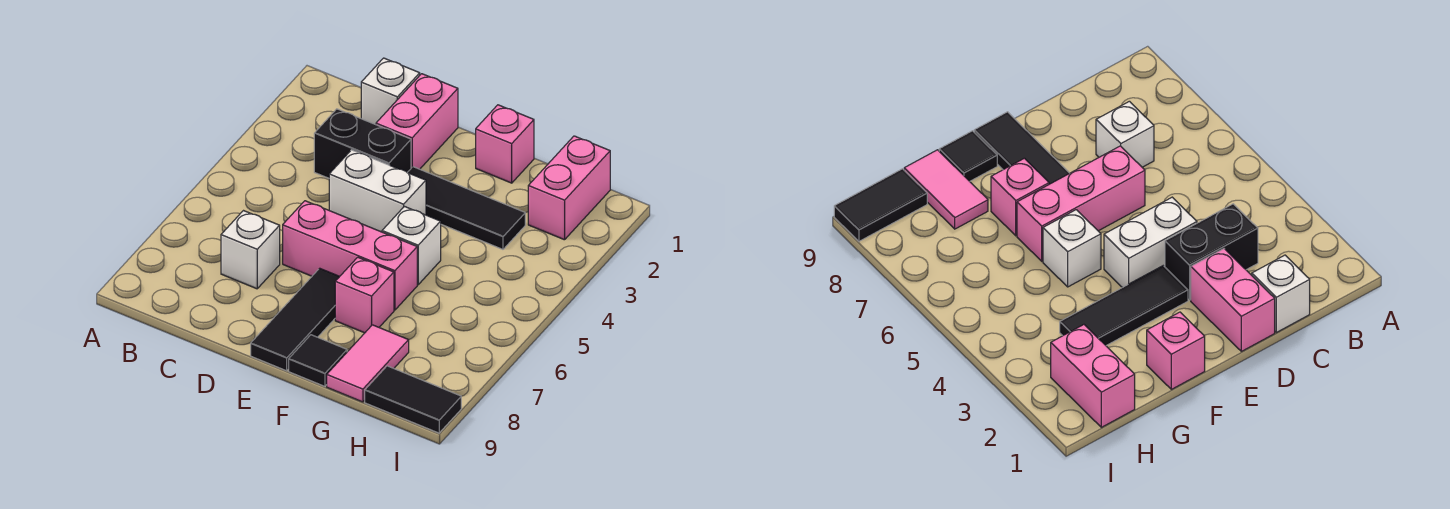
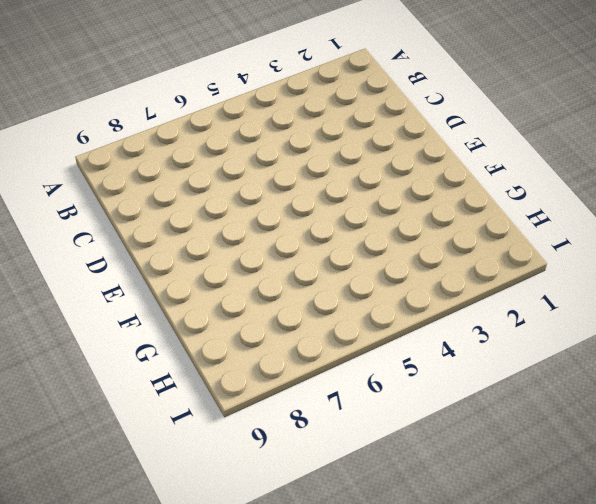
none -> white 1x1 brick [361,58,420,125]
none -> black 1x2 brick [314,109,411,178]
none -> white 1x1 brick [221,211,280,289]

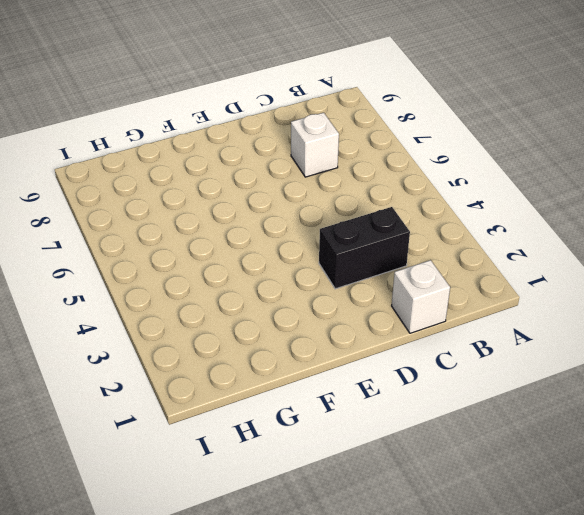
none -> pink 1x2 brick [376,74,458,169]
none -> white 1x2 brick [329,150,426,232]
none -> pink 1x3 brick [283,201,417,310]

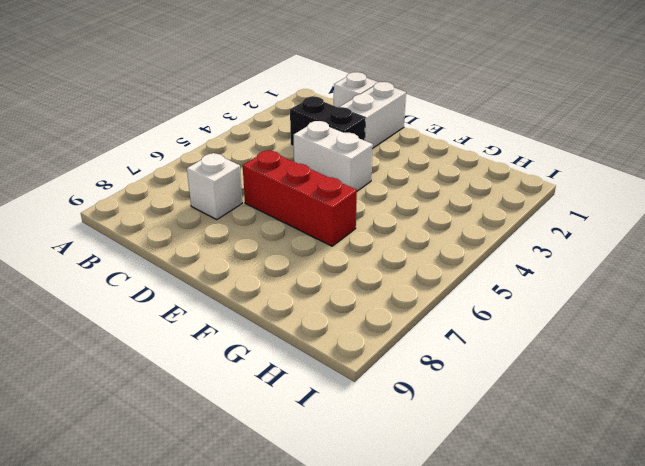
white 1x2 brick [340,82,406,149] -> pink 1x2 brick [376,74,458,169]
red 1x3 brick [243,150,357,246] -> pink 1x3 brick [283,201,417,310]
none -> black 1x3 tile [407,167,525,249]
none -> black 1x3 tile [251,268,340,371]
none -> pink 1x1 brick [476,105,534,183]

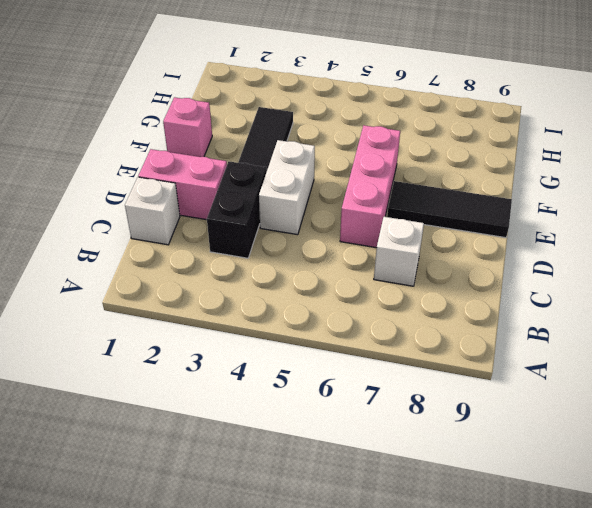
none -> white 1x1 brick [382,206,441,285]
none -> pink 1x1 brick [335,257,394,333]
none -> black 1x1 tile [289,335,347,386]

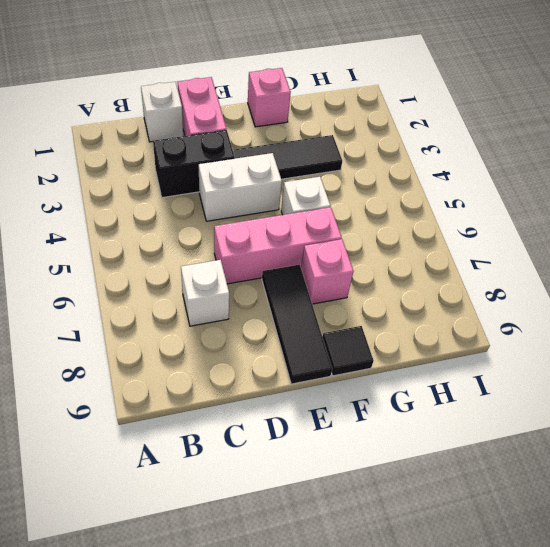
none -> pink 1x2 tile [327,325,409,402]
none -> pink 1x2 brick [528,136,610,240]
none -> black 1x2 tile [365,366,461,433]

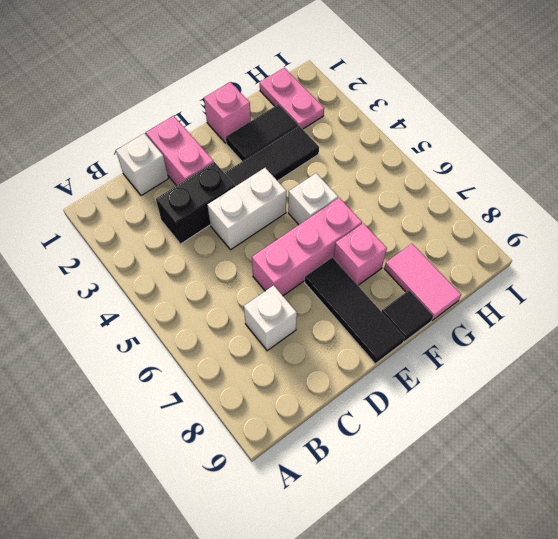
black 1x2 tile [226,104,298,161] -> black 1x2 tile moved to [365,366,461,433]
pink 1x2 plate [260,68,324,129] -> pink 1x2 brick [528,136,610,240]

